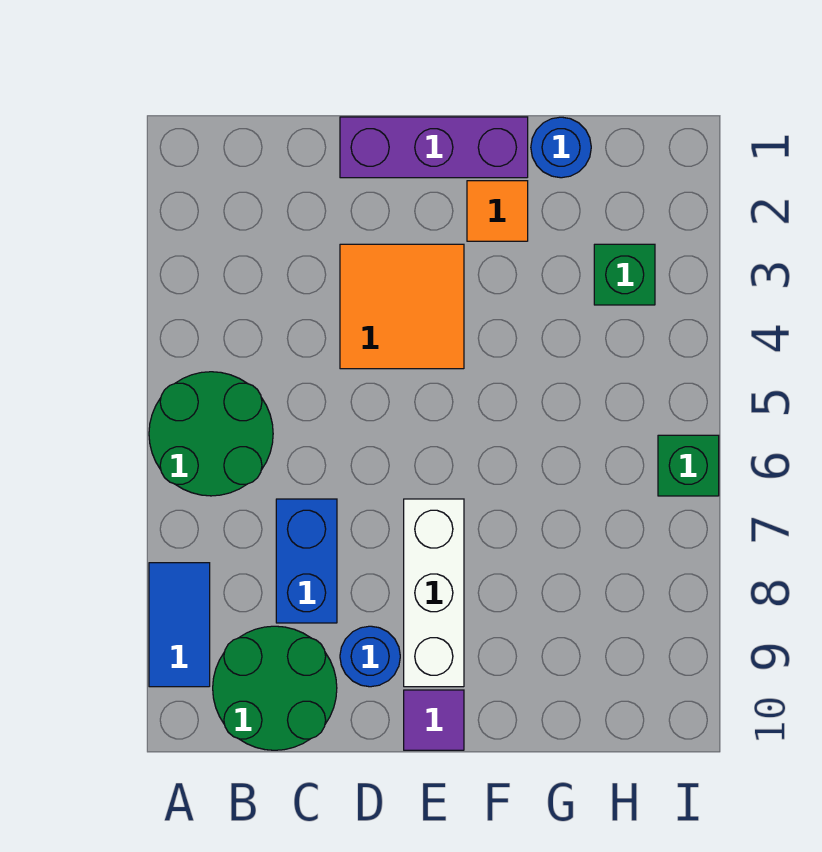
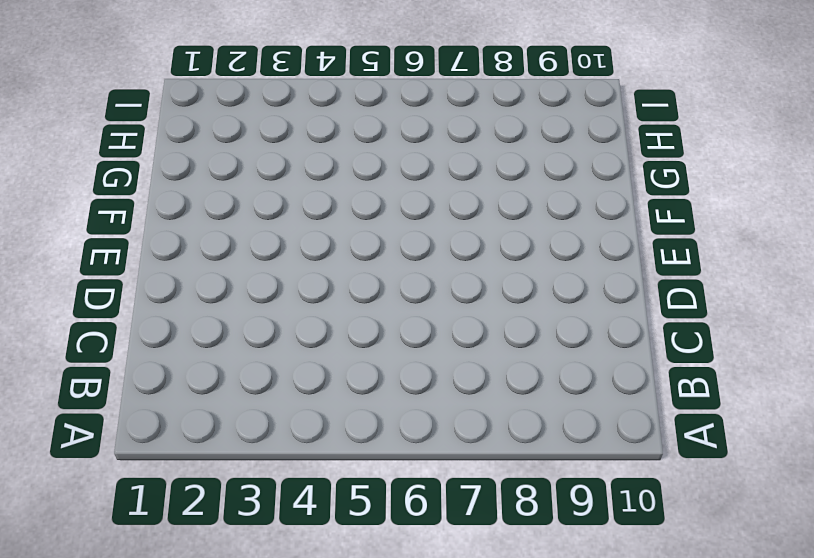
none -> green 2x2 round brick [149,372,273,496]
none -> blue 1x2 tile [149,563,210,687]
none -> green 2x2 round brick [213,626,337,750]

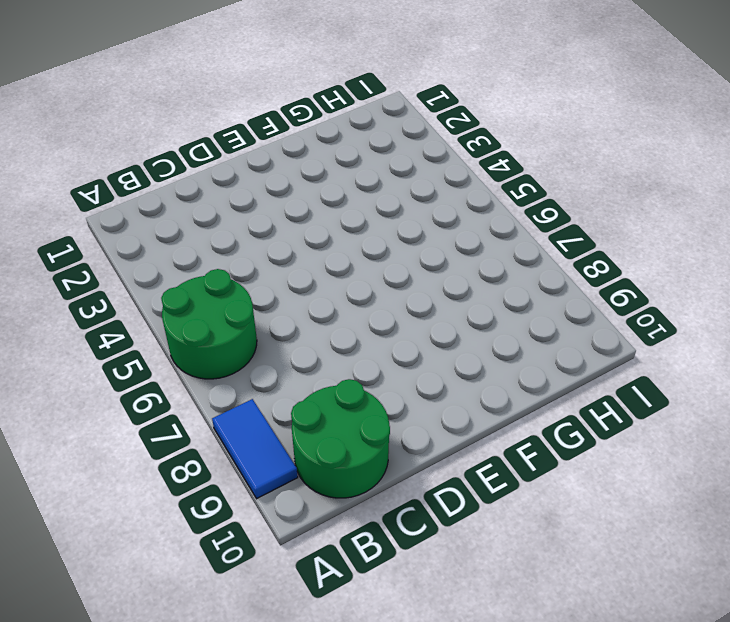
none -> blue 1x2 brick [276,499,337,623]
none -> purple 1x3 brick [340,117,528,178]
none -> orange 2x2 tile [340,244,464,369]

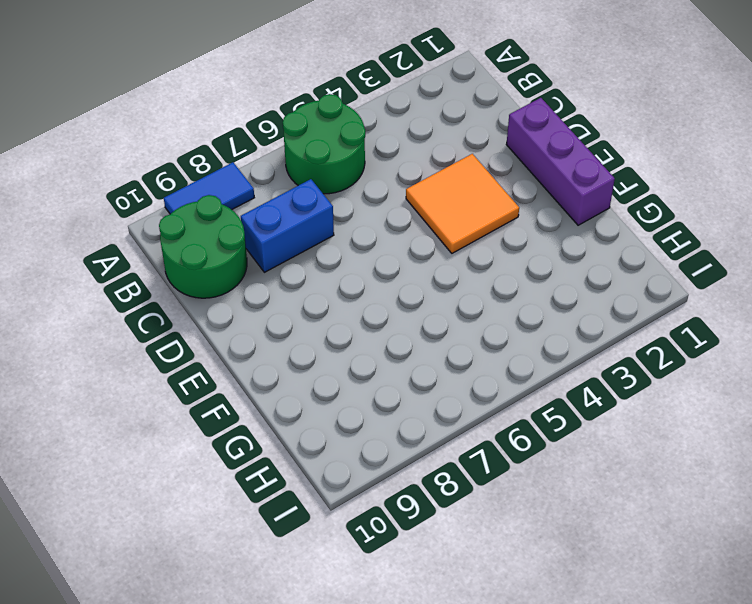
none -> blue 1x1 round brick [340,626,400,687]
none -> white 1x3 brick [404,499,464,687]
none -> purple 1x1 tile [404,690,464,750]

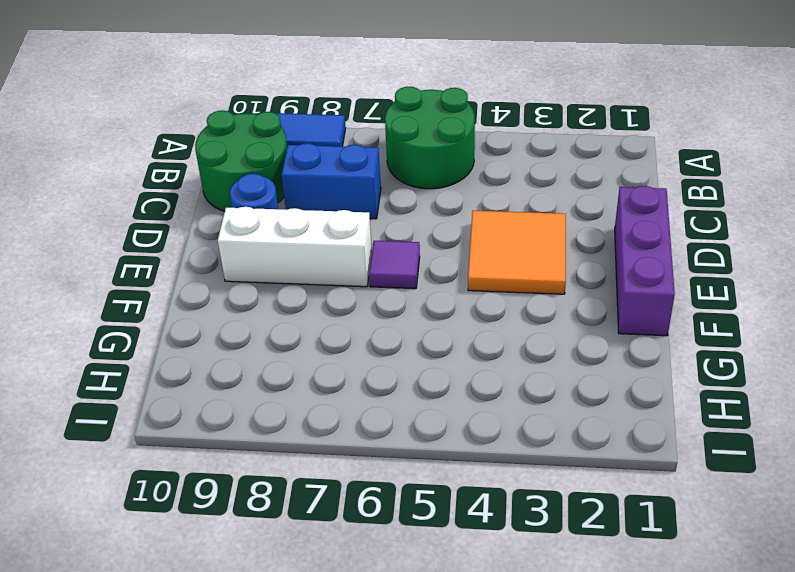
purple 1x1 tile [369,241,420,289] -> purple 1x1 tile moved to [404,690,464,750]
none -> orange 1x1 tile [467,181,528,241]
none -> blue 1x1 round brick [531,117,591,178]
none -> green 1x1 brick [594,244,655,305]

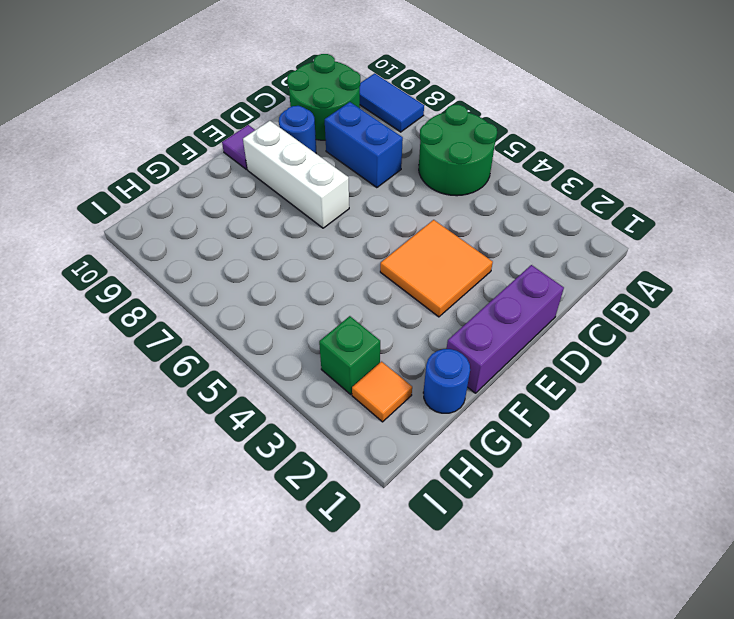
orange 1x1 tile [352,362,412,422] -> orange 1x1 tile moved to [467,181,528,241]
none -> green 1x1 brick [658,435,719,496]

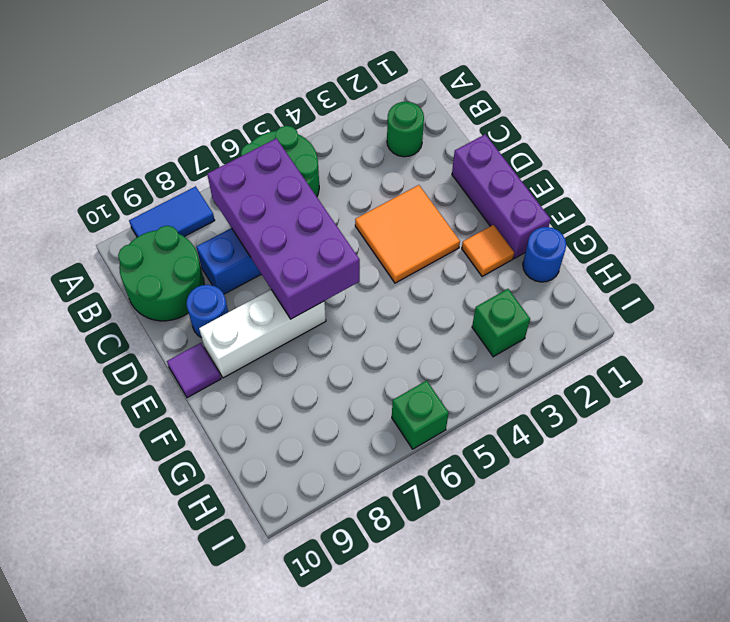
green 1x1 round brick [387,102,424,157] -> none
purple 2x4 brick [207,138,360,319] -> none

